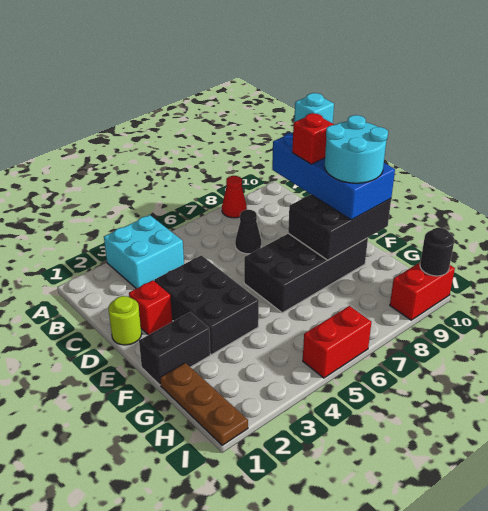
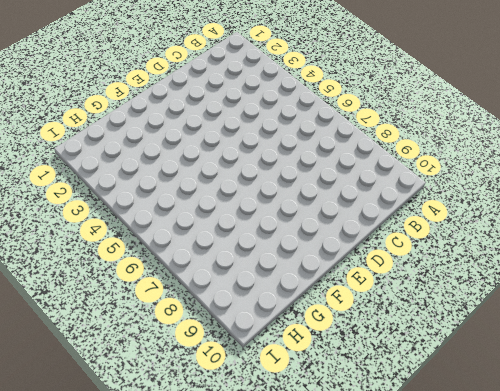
none -> cyan 2x2 brick [104,215,184,289]
none -> red 1x1 cone [222,176,247,218]
none -> black 1x1 cone [235,210,261,254]

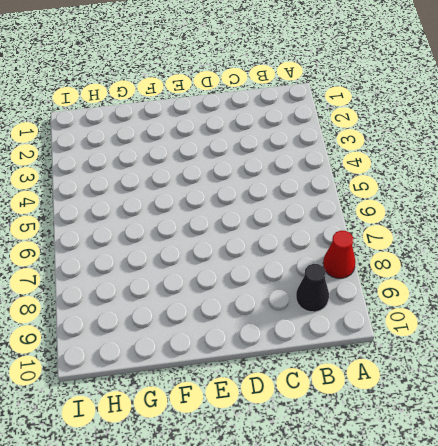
black 1x1 cone [296,264,329,312] -> black 1x1 cone moved to [235,210,261,254]
none -> cyan 2x2 brick [104,215,184,289]
none -> lime 1x1 round brick [108,296,142,345]
none -> red 1x1 brick [129,280,172,335]

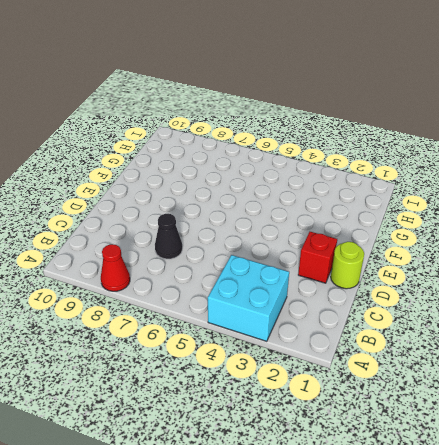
none -> black 2x3 brick [154,255,259,355]
none -> black 2x4 brick [244,233,368,313]
none -> black 1x2 brick [139,312,210,385]

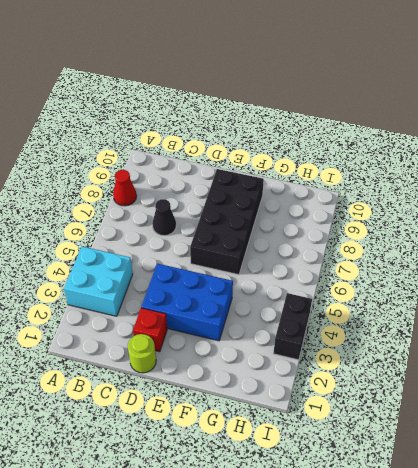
blue 2x3 brick [141,264,233,341] -> black 2x3 brick [154,255,259,355]
black 1x2 brick [273,293,312,360] -> black 1x2 brick moved to [139,312,210,385]
none -> brown 1x3 plate [160,363,248,445]
none -> red 1x2 brick [303,306,371,378]
none -> red 1x2 brick [390,263,455,320]

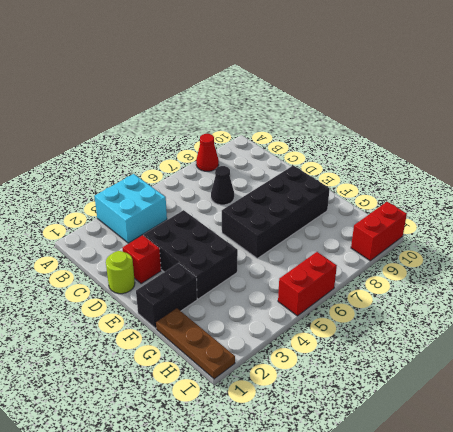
none -> black 2x3 brick [288,195,391,260]
none -> black 1x1 round brick [420,228,454,276]
none -> blue 2x4 brick [272,133,395,220]

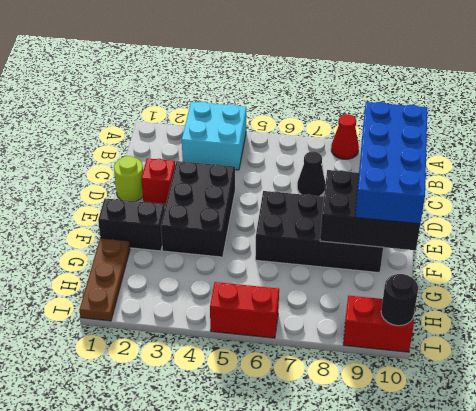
none -> cyan 1x1 brick [294,93,334,123]
none -> red 1x1 brick [292,113,334,164]
none -> cyan 2x2 round brick [325,115,388,183]

